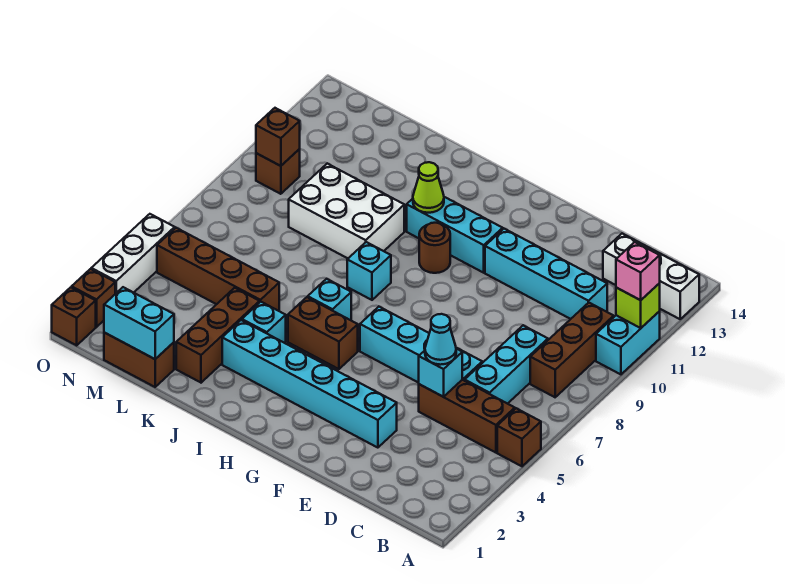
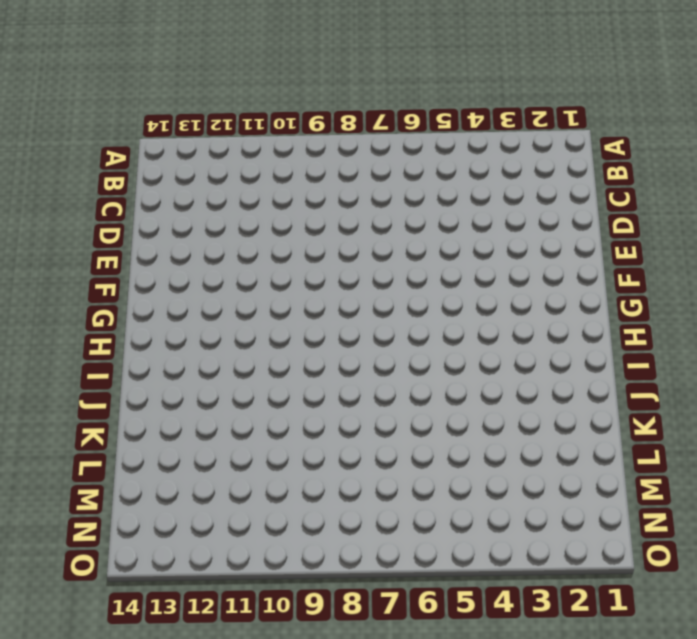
none -> brown 1x1 brick [497,408,541,466]
none -> cyan 1x2 brick [596,311,660,374]
none -> white 1x3 brick [603,233,699,319]
none -> brown 1x3 brick [419,380,515,453]

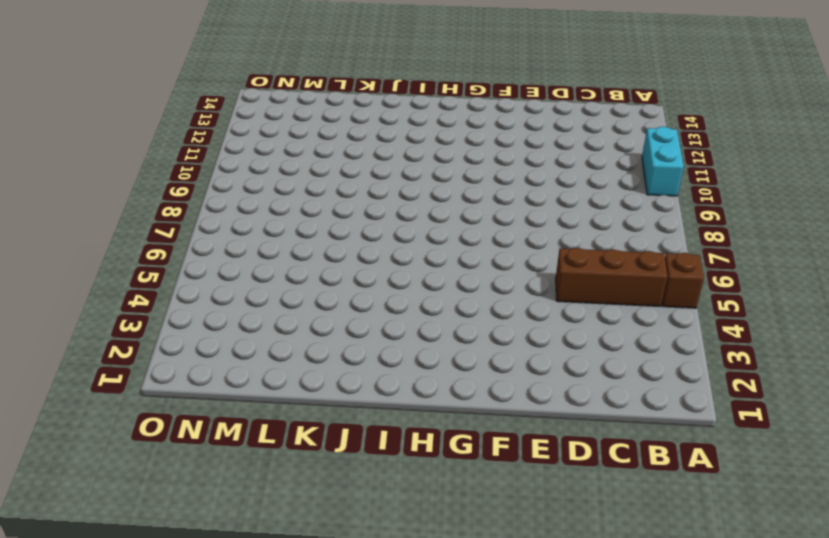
none -> white 1x3 brick [603,233,699,319]
none -> brown 1x3 brick [530,303,614,397]
none -> cyan 1x3 brick [465,325,548,404]
none -> cyan 1x4 brick [485,229,607,319]

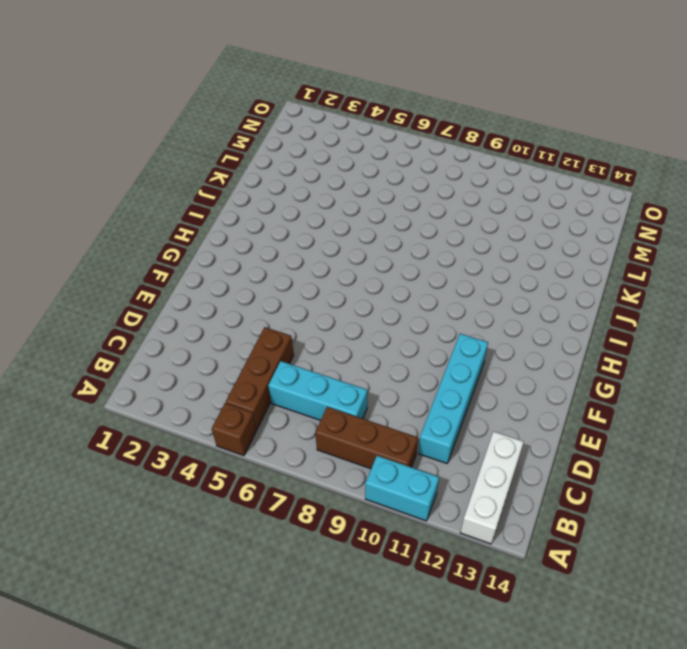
none -> cyan 1x4 brick [360,307,482,383]
none -> cyan 1x6 brick [222,320,397,448]
none -> cyan 1x3 brick [407,197,503,273]
none -> brown 1x2 brick [288,297,358,369]

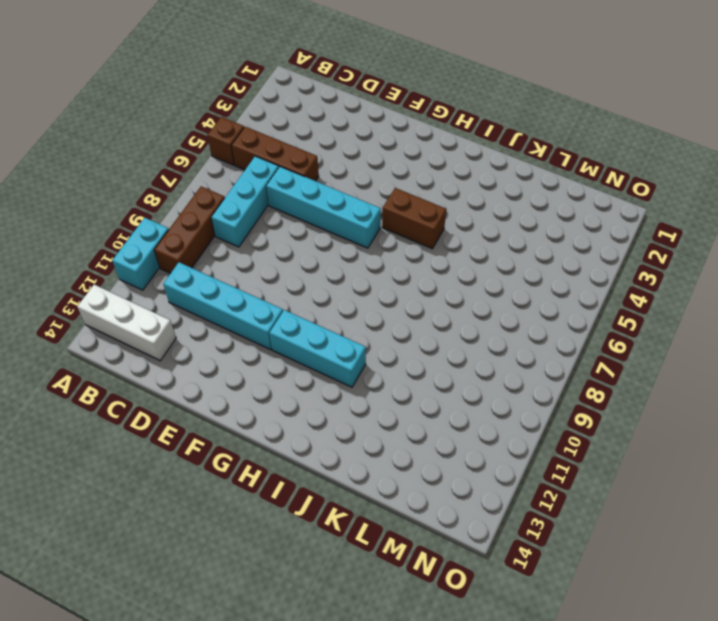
none -> cyan 1x6 brick [222,320,397,448]
none -> brown 1x1 round brick [419,223,450,273]
none -> cyan 1x1 brick [308,279,351,320]
none -> cyan 1x1 brick [347,242,391,300]

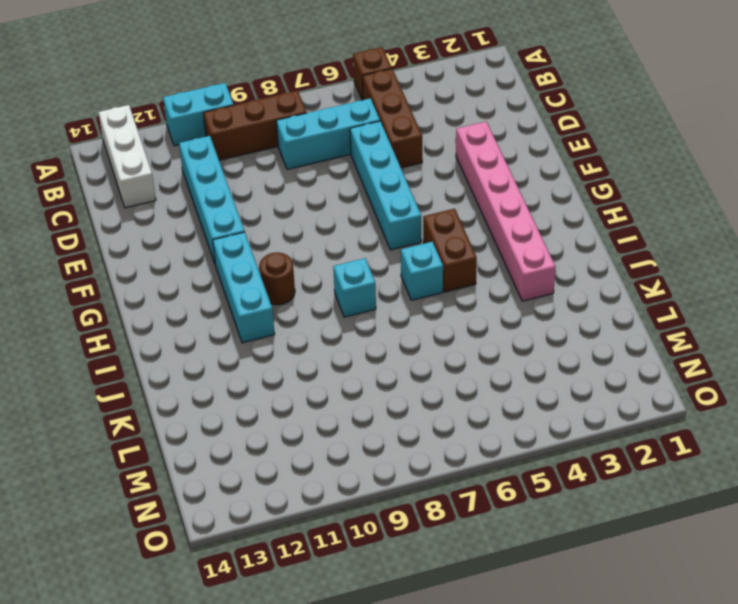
pink 1x6 brick [456,122,556,301] -> cyan 1x6 brick [222,320,397,448]
none -> cyan 1x1 brick [242,302,286,343]
none -> white 2x3 brick [289,163,404,258]
none -> brown 1x3 brick [176,288,260,383]
none -> brown 1x4 brick [157,228,279,311]

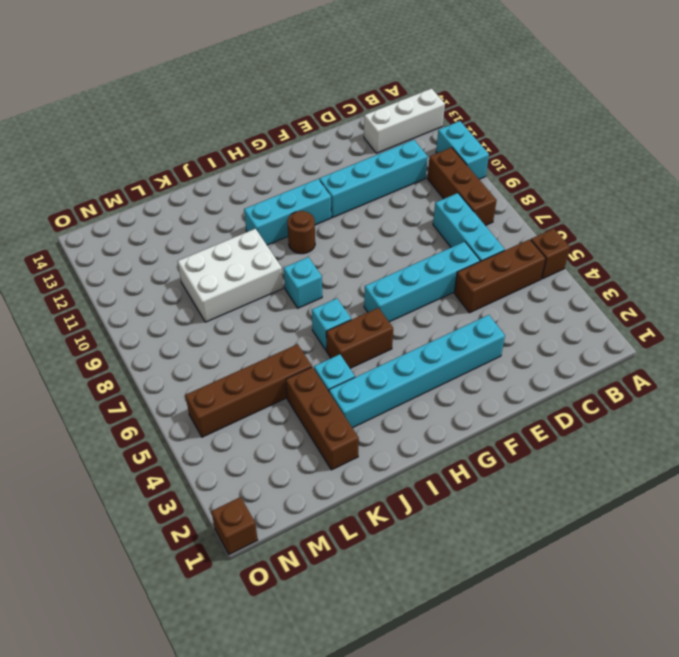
none -> brown 1x2 brick [104,333,174,387]
none -> brown 1x1 brick [256,149,300,194]
none -> brown 1x1 brick [72,269,115,327]
none -> white 1x3 brick [91,214,175,294]

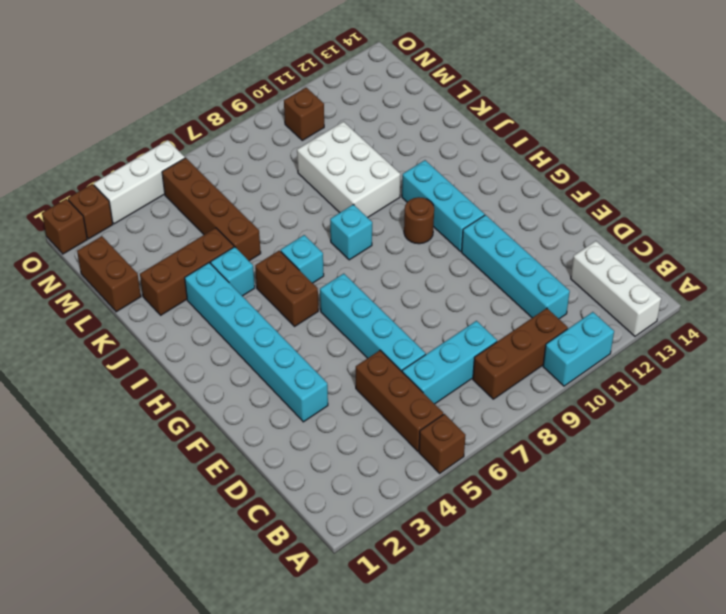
none -> lime 1x1 brick [616,283,660,328]
none -> cyan 1x1 brick [419,349,462,397]
none -> lime 1x1 cone [413,162,444,213]
none -> cyan 1x2 brick [104,287,174,359]

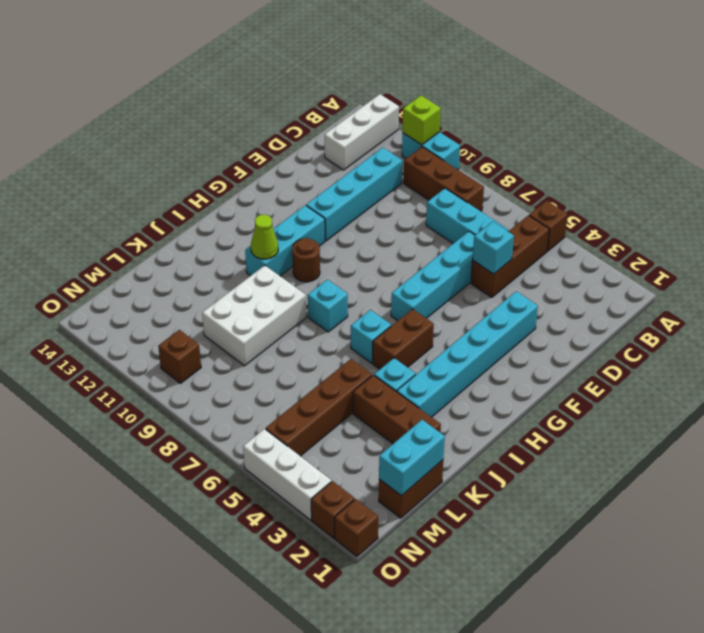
none -> brown 1x1 brick [256,108,300,166]
none -> pink 1x1 brick [616,242,660,300]
none -> cyan 1x1 cone [425,314,456,365]

